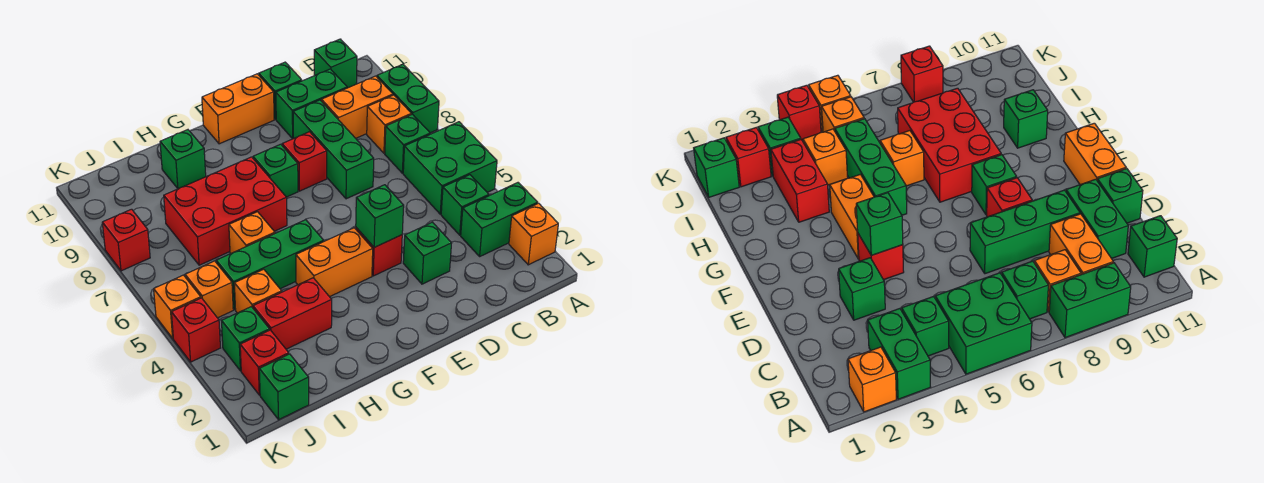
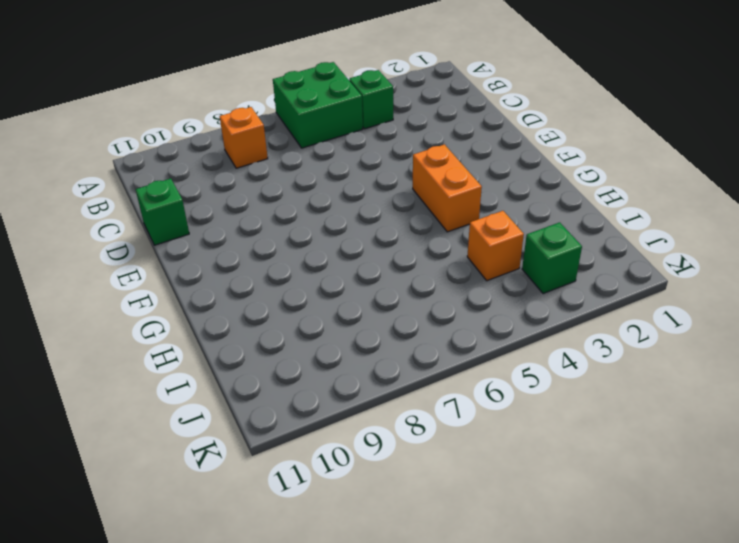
none -> orange 1x1 brick [509,203,558,265]
none -> green 1x2 brick [461,183,538,256]
none -> green 1x2 brick [377,64,439,133]
none -> green 1x1 brick [385,114,430,173]

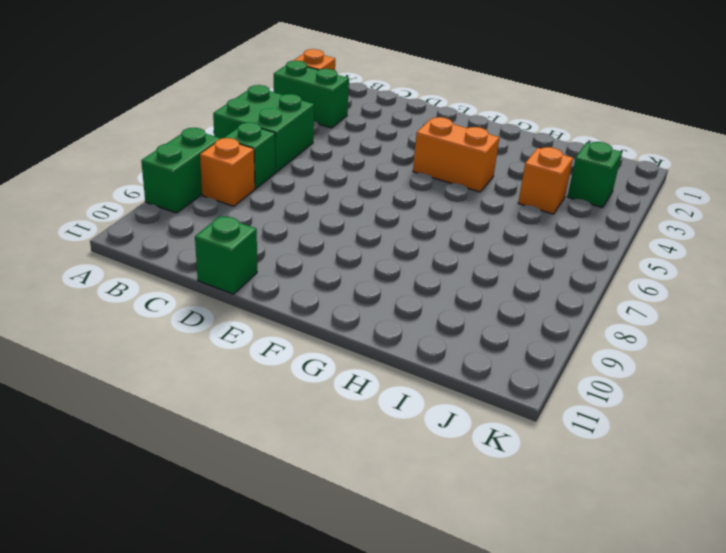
none -> green 1x1 brick [441,175,489,235]
none -> orange 1x2 brick [321,76,393,138]
none -> green 1x1 brick [314,39,357,88]
none -> green 1x2 brick [276,69,347,139]

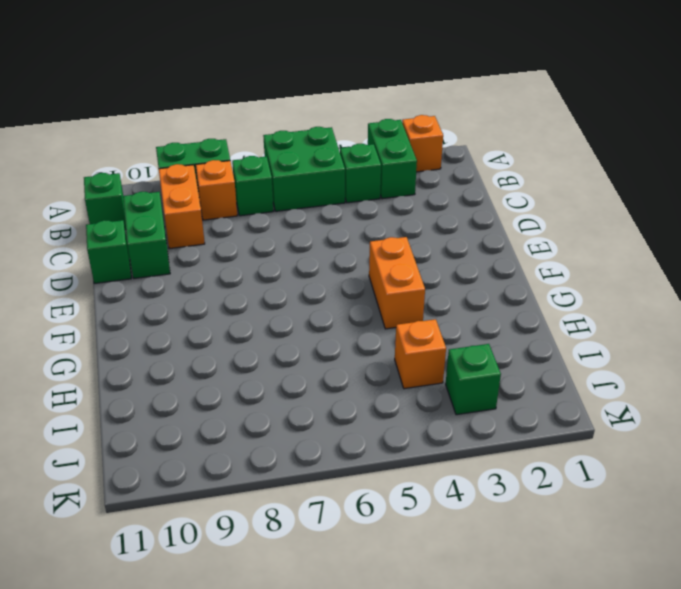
none -> green 1x1 brick [403,222,452,284]
none -> green 1x3 brick [293,100,374,199]
none -> red 1x1 brick [356,228,402,276]
none -> red 1x1 brick [282,132,327,191]

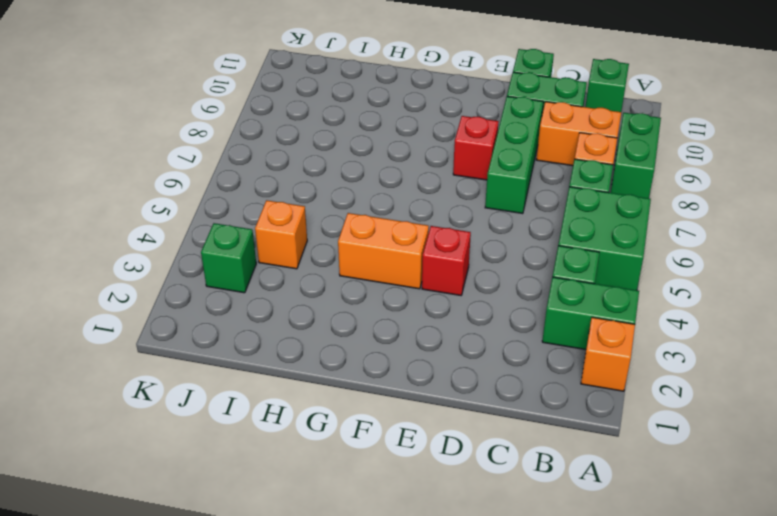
none -> green 1x1 brick [403,222,452,284]
none -> orange 1x2 brick [202,74,274,144]
none -> green 1x1 brick [253,144,298,197]
none -> green 1x3 brick [216,220,324,310]

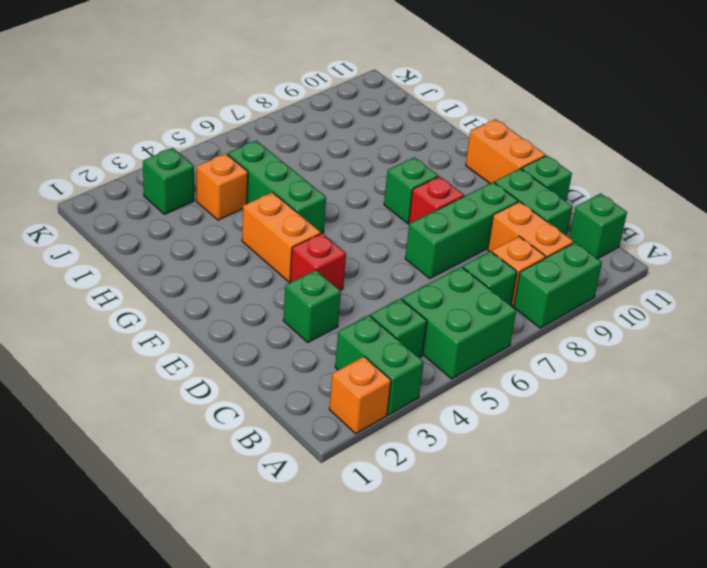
none -> red 2x3 brick [164,157,287,265]
none -> red 1x2 brick [253,278,332,349]
none -> orange 1x1 brick [229,212,275,253]
none -> green 1x1 brick [160,130,206,189]

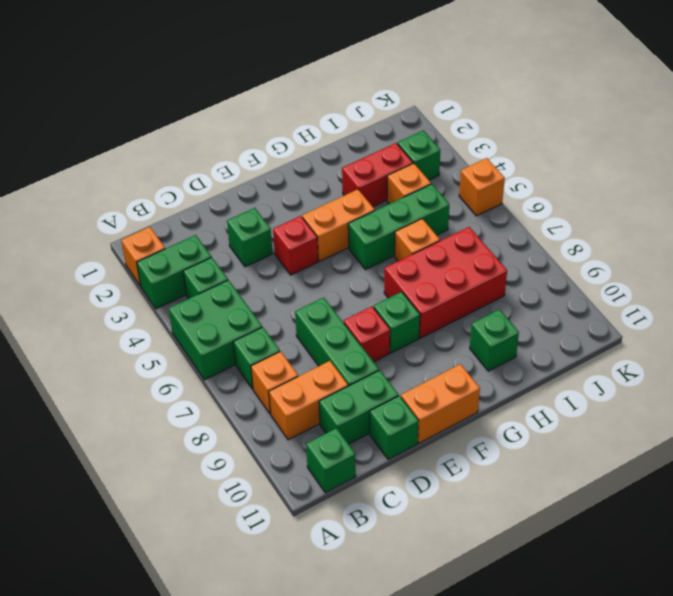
none -> green 1x2 brick [377,64,439,133]
none -> green 1x1 brick [259,354,309,420]
none -> red 1x1 brick [240,330,289,395]
none -> orange 1x1 brick [185,261,233,318]

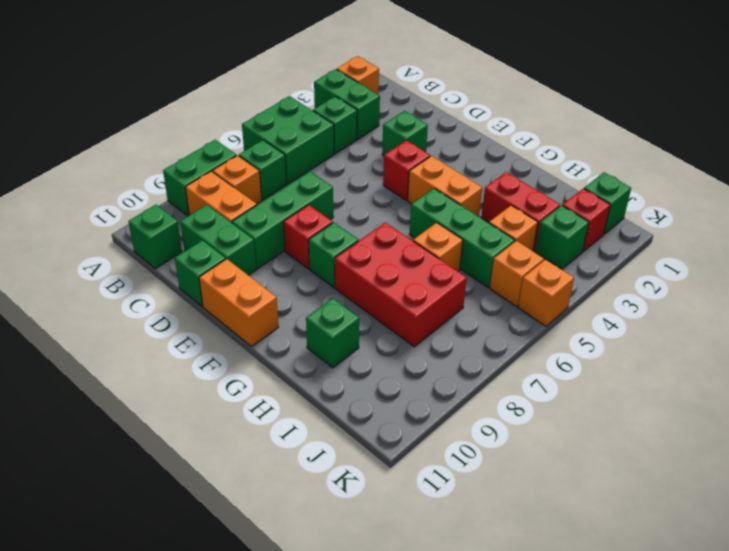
none -> red 1x1 brick [171,298,220,362]
none -> red 1x1 brick [102,209,150,271]
none -> green 1x1 brick [356,185,404,248]

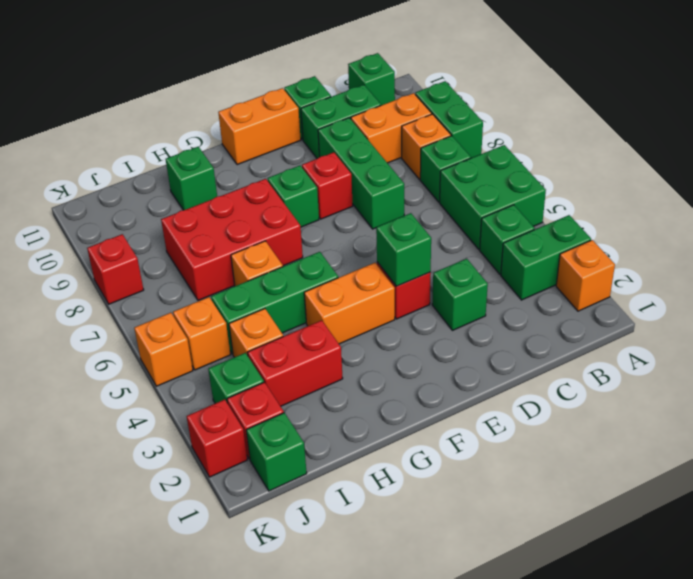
red 1x1 brick [187,399,247,477] -> red 1x1 brick moved to [171,298,220,362]

